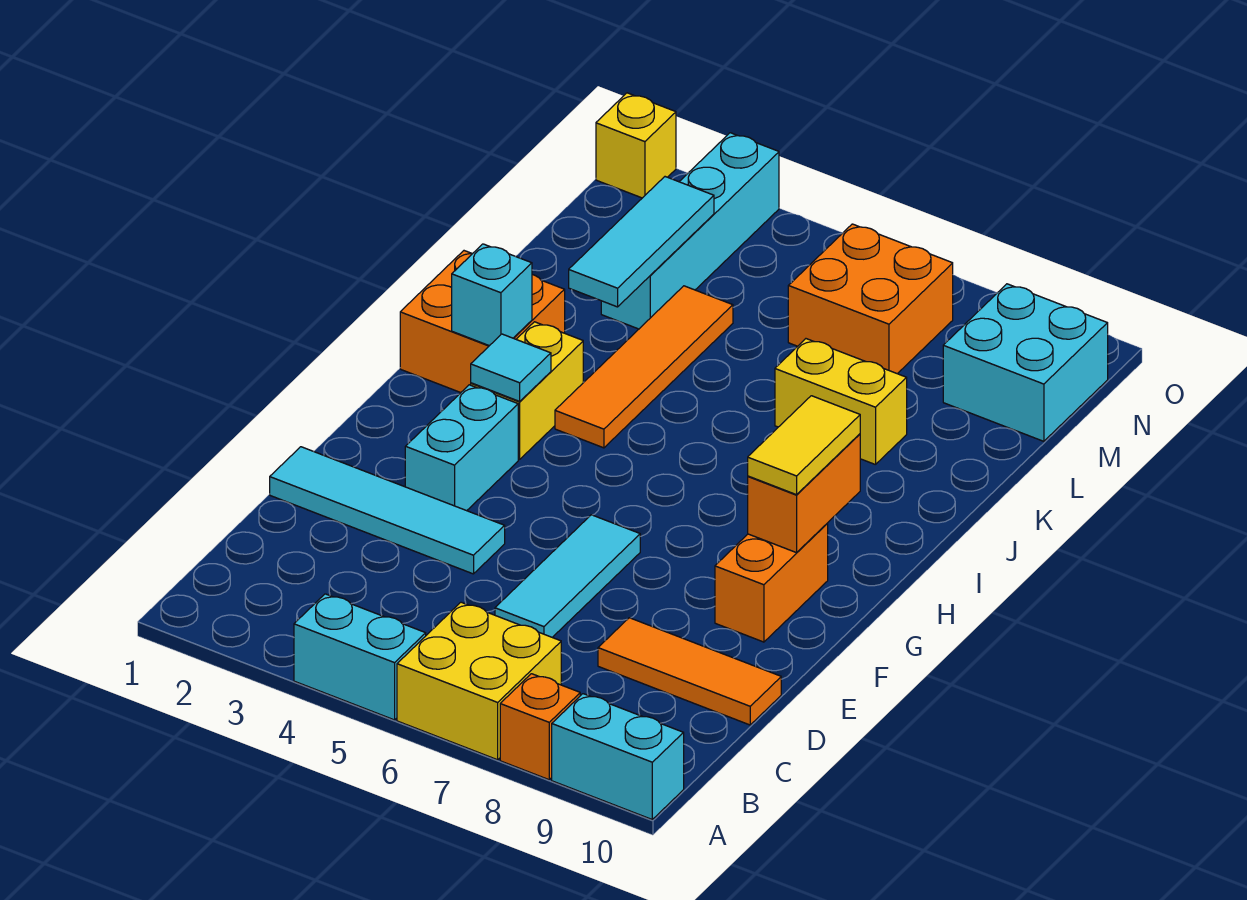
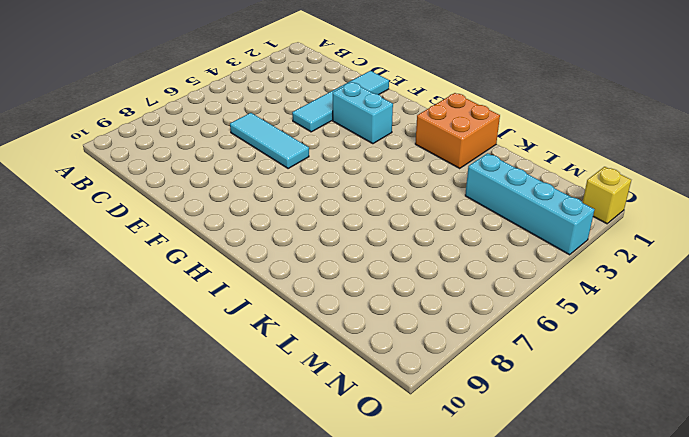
none -> cyan 1x2 brick [294,594,426,720]
none -> yellow 2x2 brick [397,602,561,760]
none -> orange 1x1 brick [500,674,580,780]

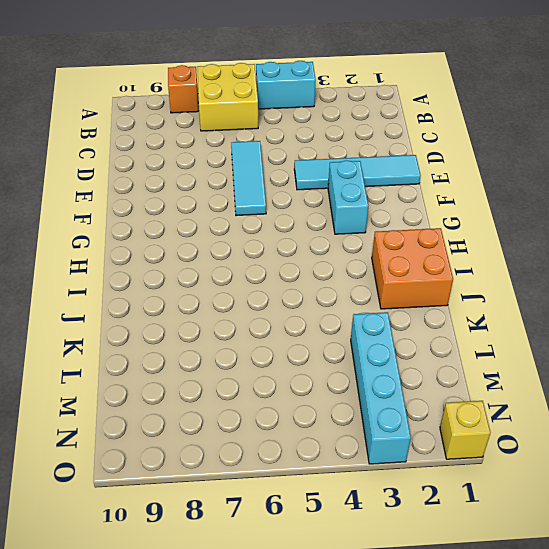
none -> cyan 1x2 brick [552,694,684,819]
none -> orange 1x3 tile [598,618,781,725]
none -> orange 1x2 brick [715,524,828,642]

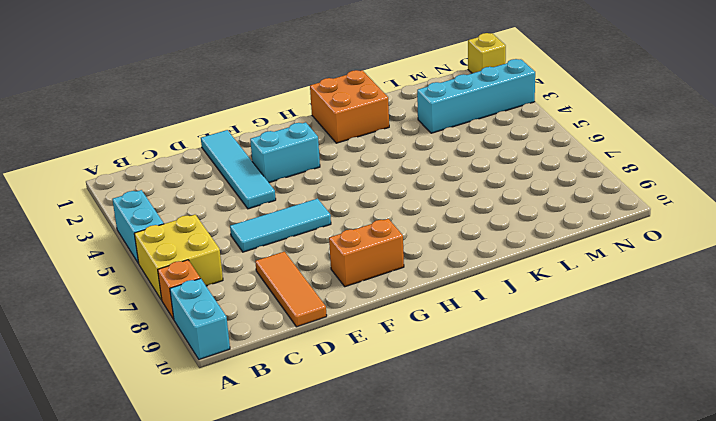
none -> yellow 1x2 brick [471,322,583,459]
none -> orange 1x4 tile [555,286,733,448]
none -> yellow 1x2 brick [775,339,907,465]

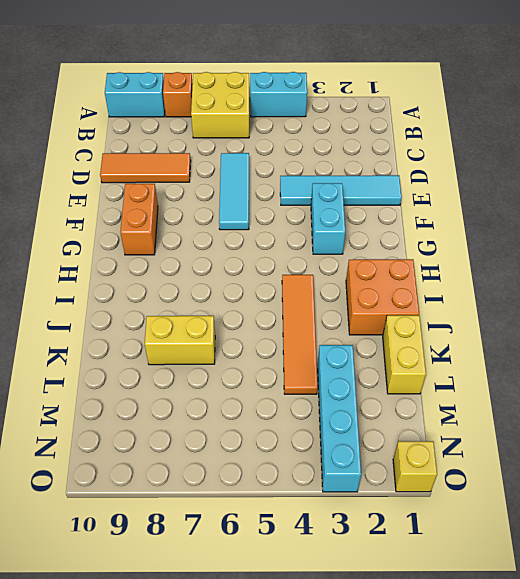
yellow 1x2 brick [383,315,426,394] -> yellow 1x2 brick moved to [471,322,583,459]
none -> orange 2x2 brick [788,224,953,374]
none -> cyan 2x2 brick [943,284,1108,441]
none -> orange 1x2 brick [748,434,860,553]

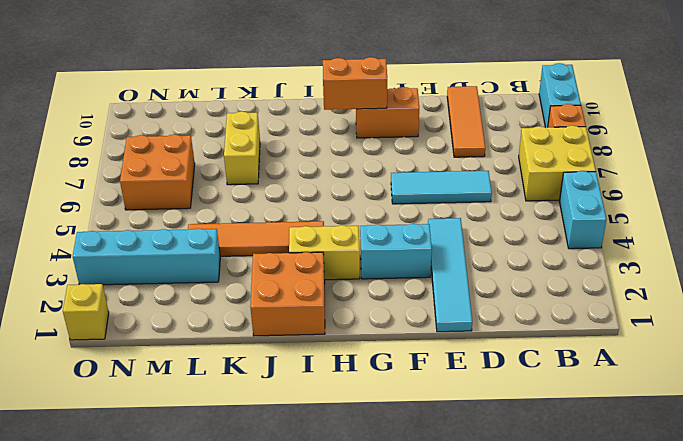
none -> cyan 2x2 brick [943,284,1108,441]
none -> cyan 1x1 tile [471,334,551,401]
none -> cyan 1x1 brick [452,244,532,346]

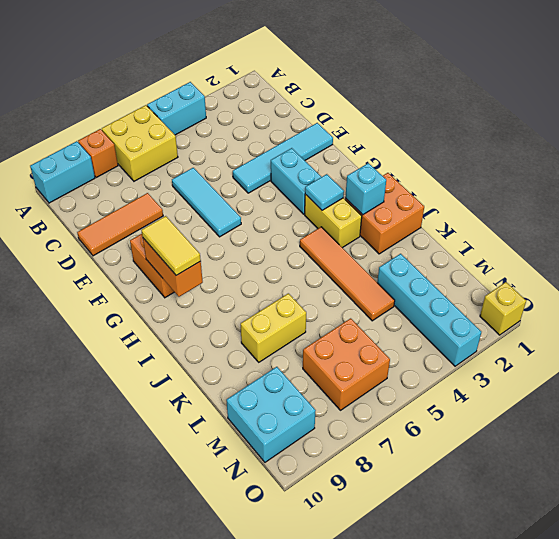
none -> cyan 1x3 tile [569,177,714,307]

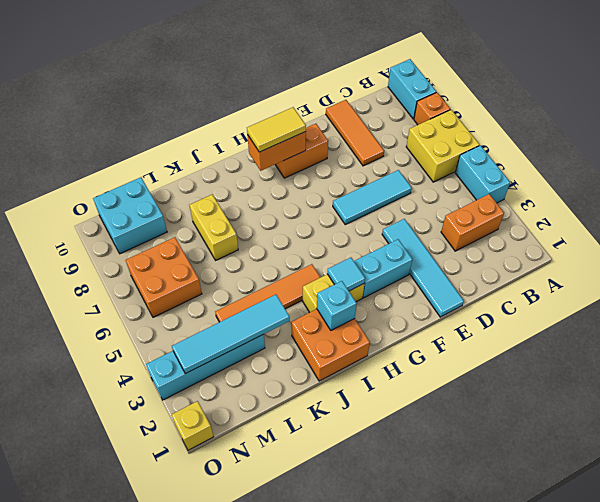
orange 1x2 brick [441,194,504,251] -> none
cyan 1x4 tile [172,295,290,374] -> cyan 1x3 tile [569,177,714,307]

